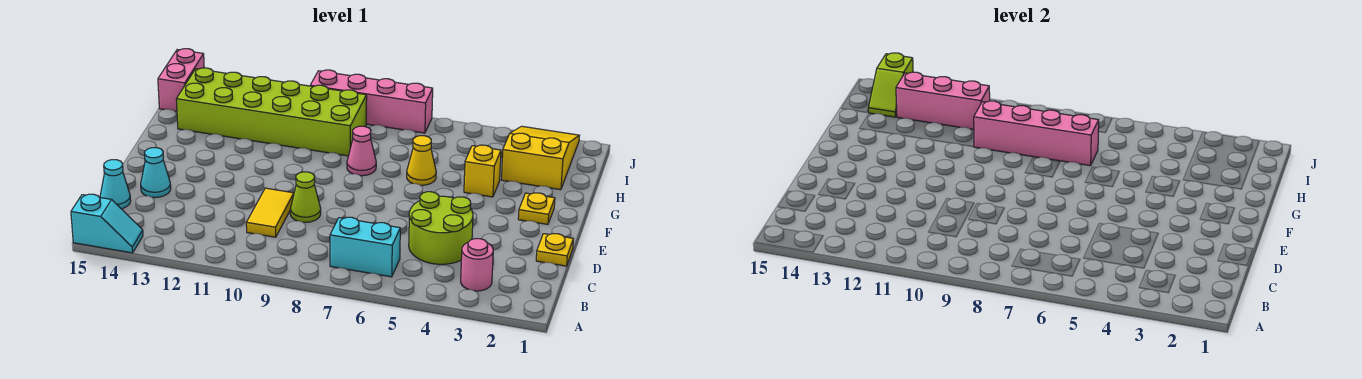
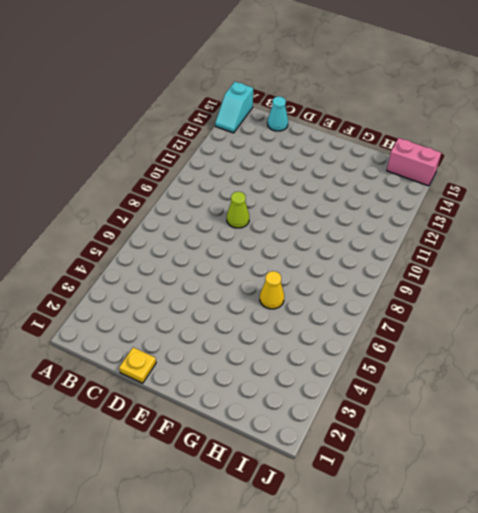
none -> pink 1x1 round brick [461,239,493,291]
none -> cyan 1x2 brick [330,217,400,277]
none -> lime 2x2 round brick [409,192,473,264]

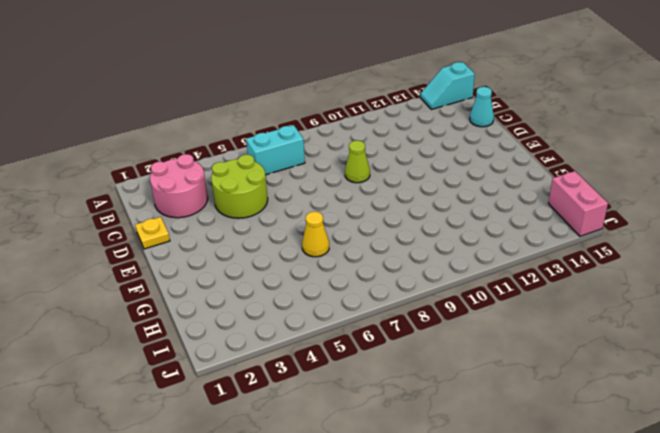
pink 2x2 round brick [150,154,208,218] -> pink 1x1 round brick [461,239,493,291]
none -> yellow 1x2 tile [246,188,294,237]
none -> cyan 1x1 cone [141,148,171,198]
none -> yellow 1x1 plate [518,193,555,224]

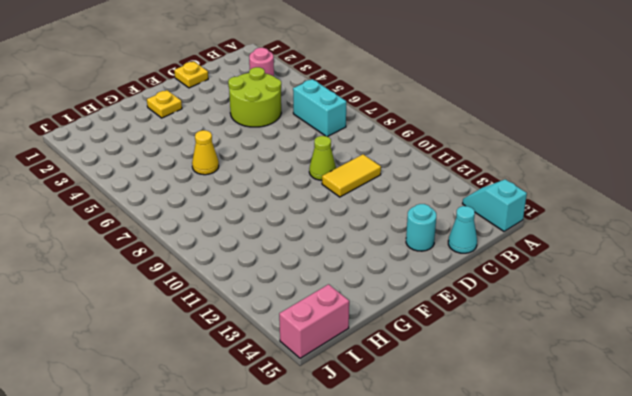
cyan 1x1 round brick [406,204,436,251] -> cyan 1x1 cone [141,148,171,198]
none -> yellow 1x1 brick [464,145,501,197]
none -> pink 1x1 cone [347,126,376,176]
none -> yellow 2x3 slope [501,126,580,190]

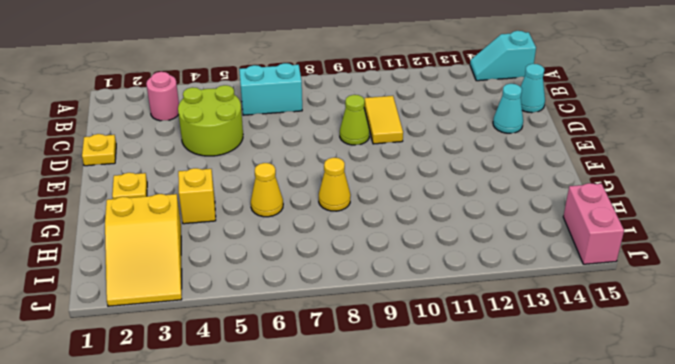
yellow 1x1 cone [319,158,351,211] -> pink 1x1 cone [347,126,376,176]
none -> lime 2x6 brick [176,68,367,156]
none -> pink 1x4 brick [310,70,433,133]
none -> pink 1x4 brick [974,101,1099,166]

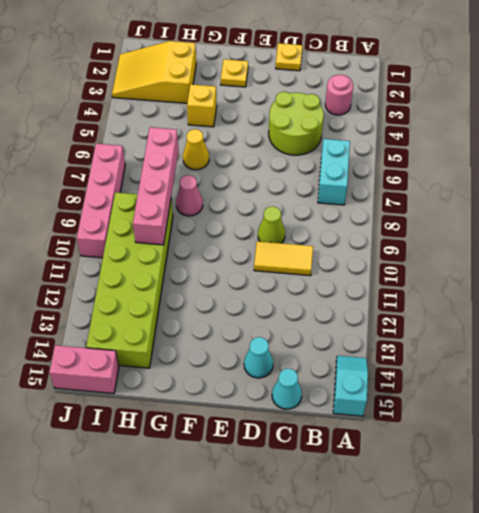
none -> pink 1x3 brick [896,72,990,129]
none -> lime 1x2 slope [868,53,913,117]

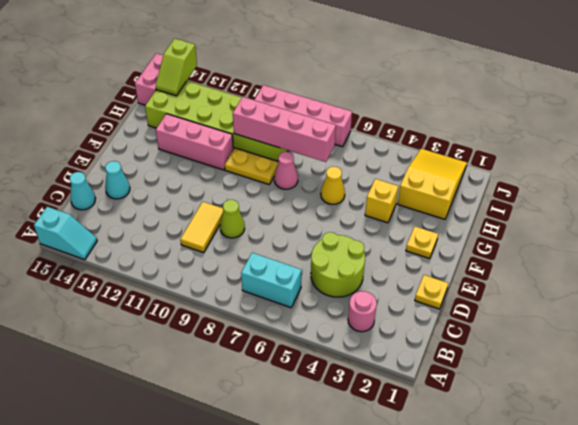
yellow 1x2 plate [225,148,279,184] -> none
pink 1x3 brick [156,114,233,170] -> pink 1x3 brick moved to [896,72,990,129]

